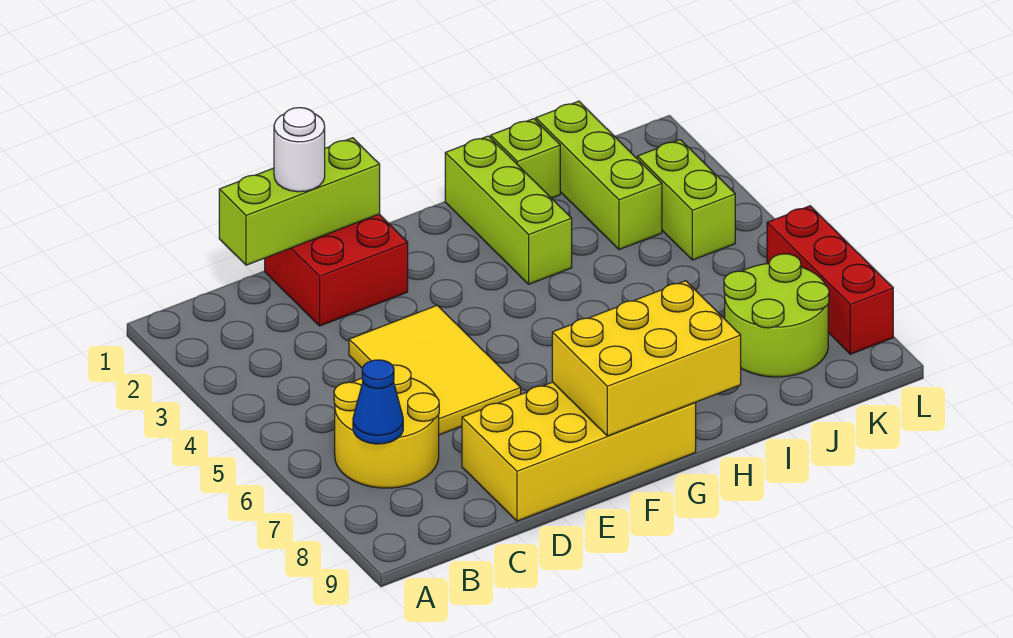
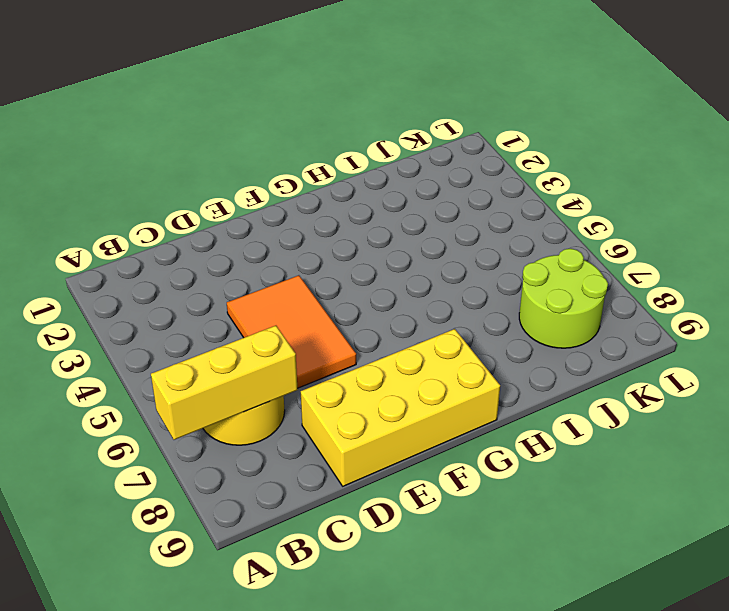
yellow 1x3 brick [151,326,298,440] -> blue 1x1 cone [353,360,403,444]
orange 2x3 tile [227,275,356,388] -> yellow 2x3 tile [349,305,521,435]
none -> red 2x2 brick [265,214,408,326]
none -> lime 1x3 brick [445,136,572,284]
none -> lime 1x1 brick [491,119,560,198]

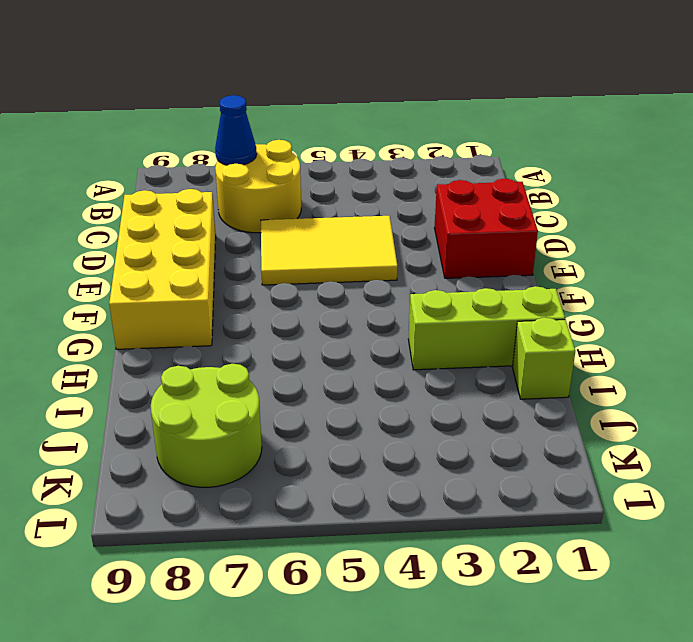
none -> lime 1x3 brick [536,101,662,250]
none -> lime 1x2 brick [637,140,735,260]
none -> red 1x3 brick [767,206,893,354]

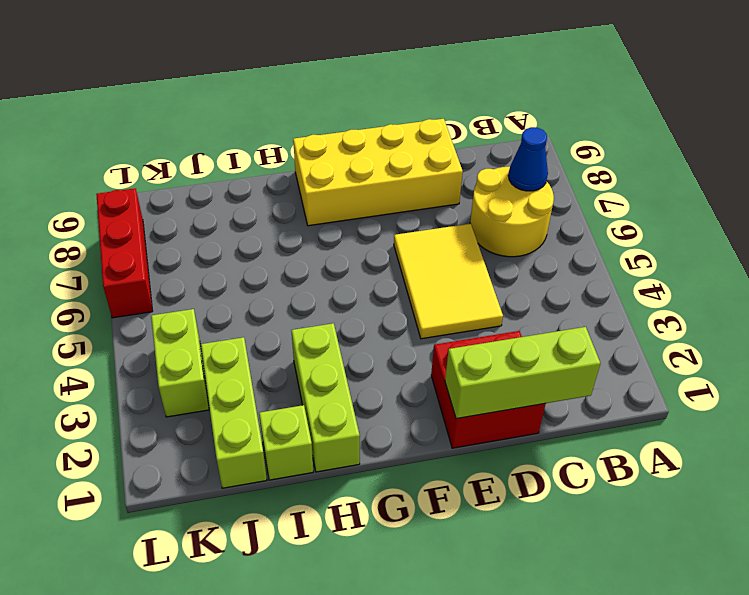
none -> lime 2x2 round brick [724,254,829,377]
none -> yellow 2x3 brick [552,281,741,436]
none -> white 1x1 round brick [274,108,325,192]

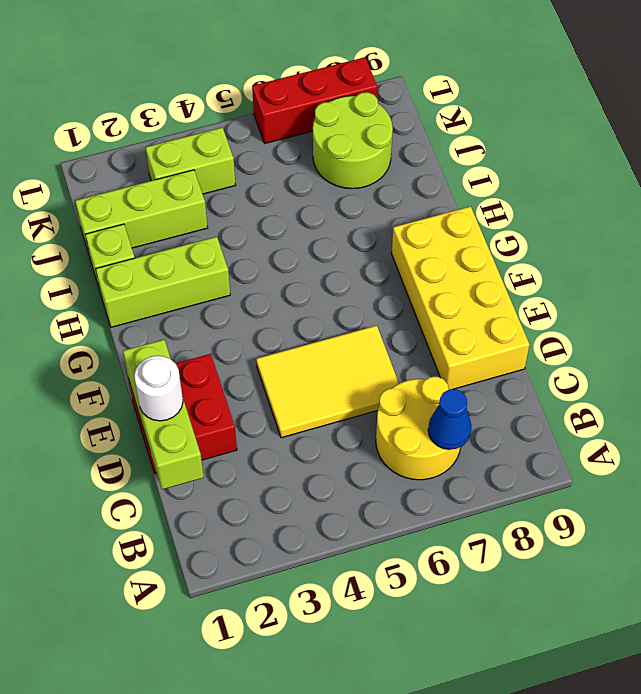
none -> yellow 2x3 brick [552,281,741,436]

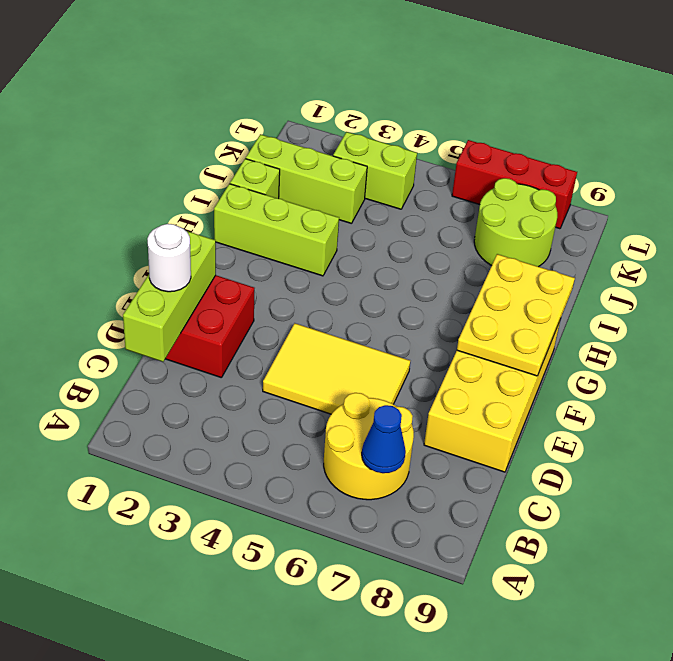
yellow 2x3 plate [457,254,575,376] -> yellow 2x3 brick [552,281,741,436]

